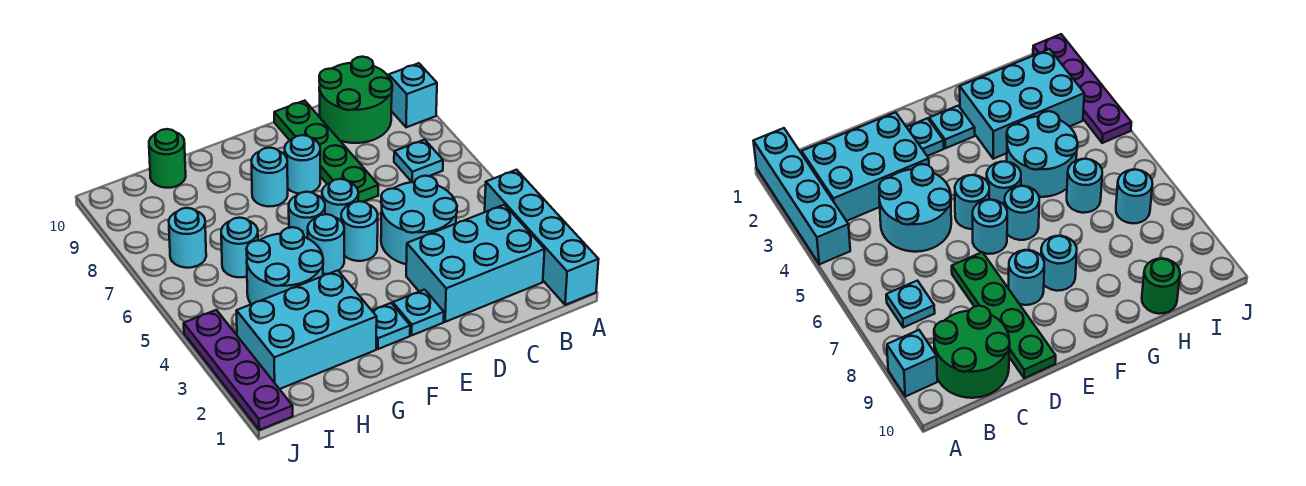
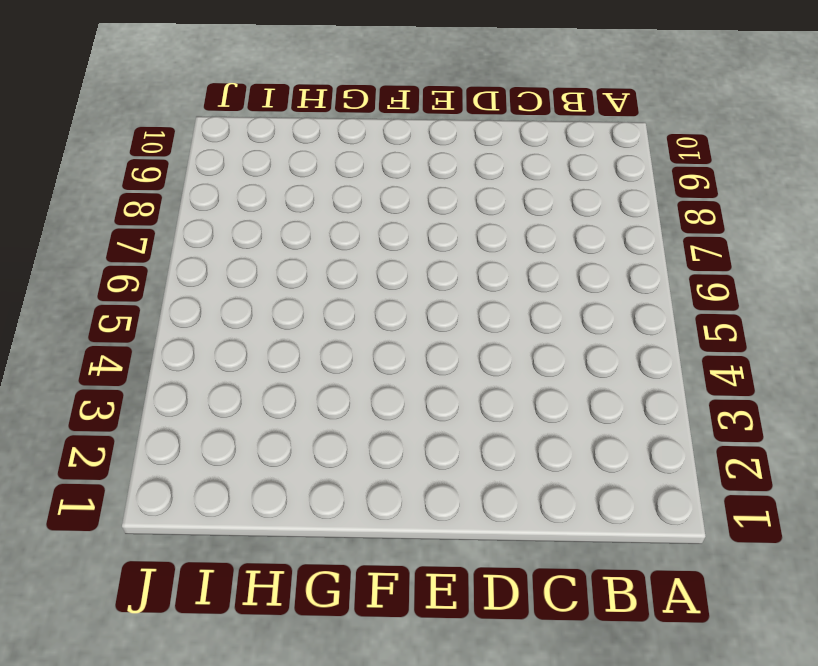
none -> cyan 1x4 brick [485,170,599,305]
none -> cyan 1x1 brick [389,63,437,127]
none -> cyan 2x3 brick [406,205,545,322]

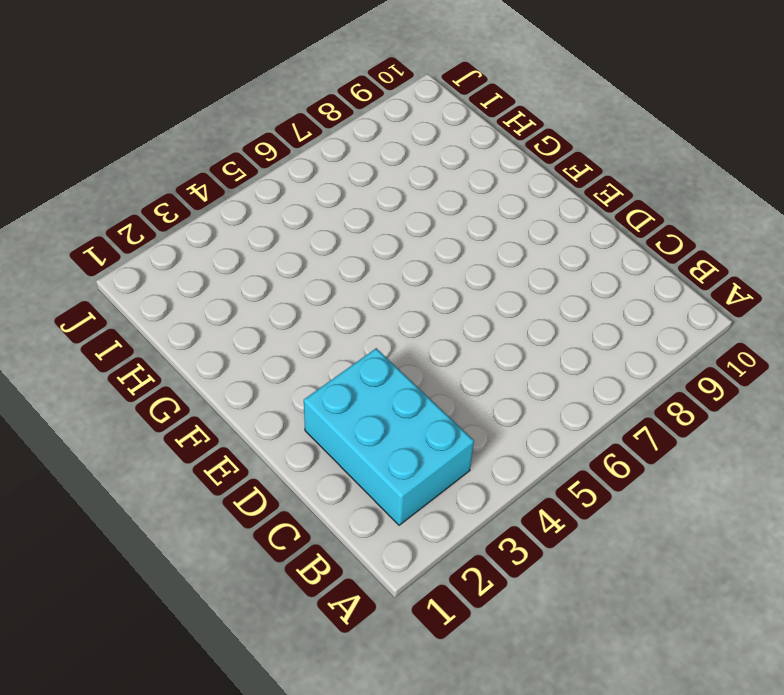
none -> cyan 1x4 brick [485,170,599,305]
none -> cyan 1x1 brick [389,63,437,127]
none -> cyan 1x1 plate [394,140,443,182]

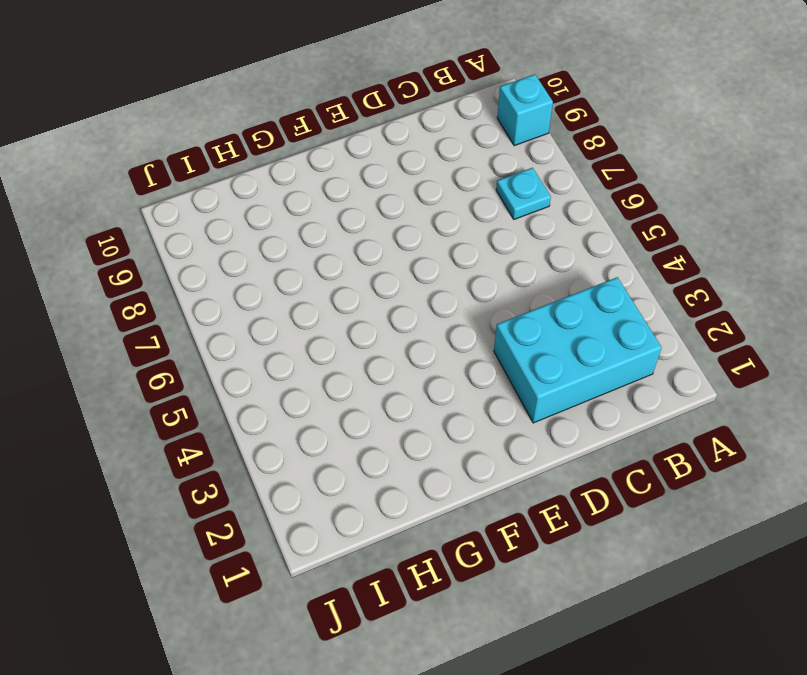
none -> cyan 1x4 brick [485,170,599,305]
none -> green 2x2 round brick [319,57,392,143]
none -> cyan 2x2 round brick [381,176,457,264]

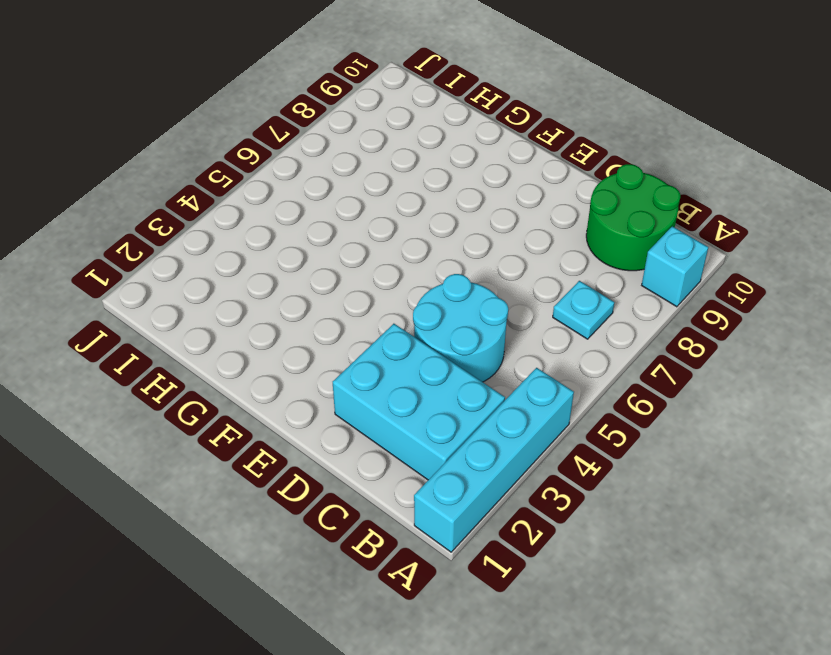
none -> green 1x4 plate [274,101,378,202]
none -> cyan 1x1 plate [393,290,444,335]
none -> cyan 1x1 round brick [341,201,378,261]

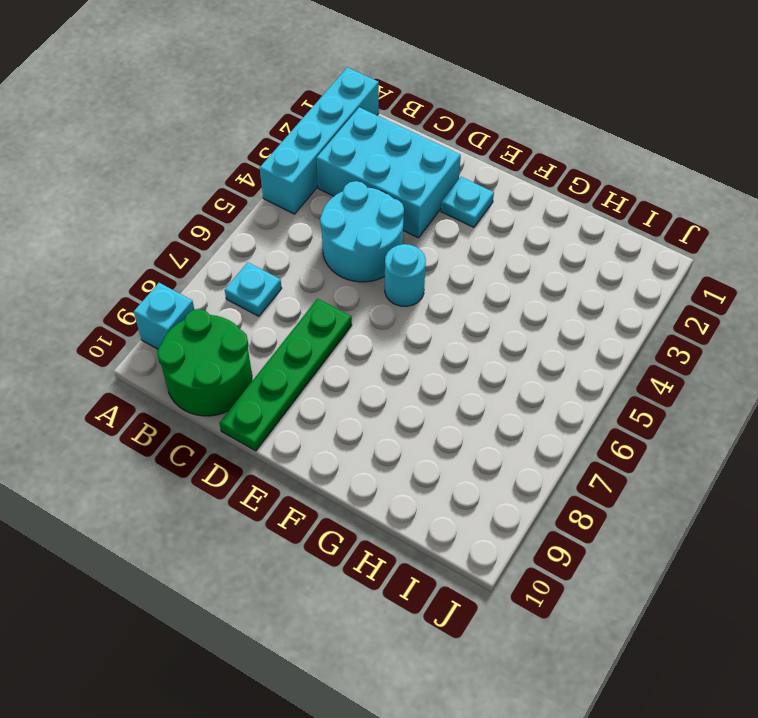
none -> cyan 1x1 round brick [322,179,358,221]
none -> cyan 1x1 round brick [285,135,320,194]
none -> cyan 1x1 plate [372,303,410,349]

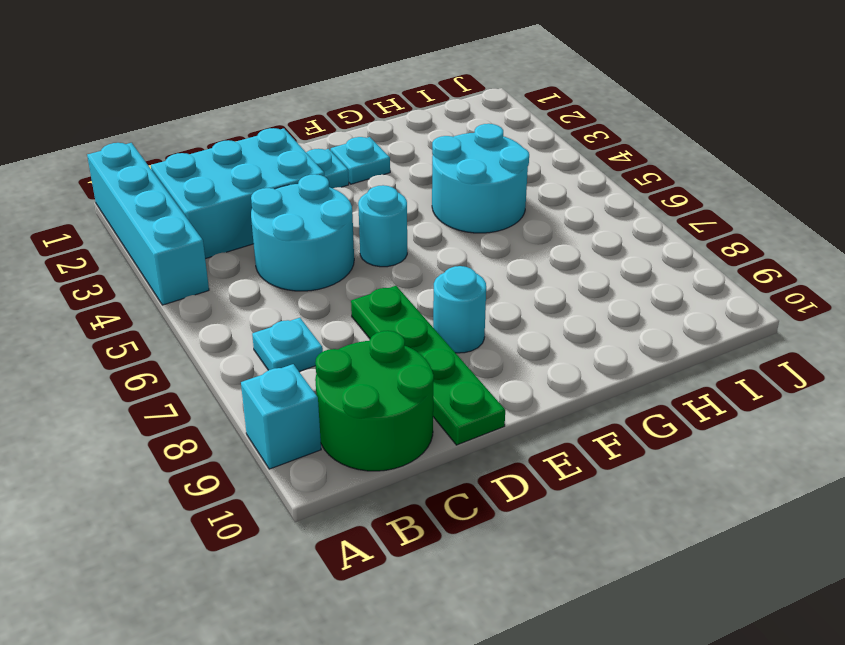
none -> cyan 1x1 round brick [322,179,358,221]
none -> cyan 1x1 round brick [308,214,344,274]
none -> cyan 1x1 round brick [289,192,325,238]

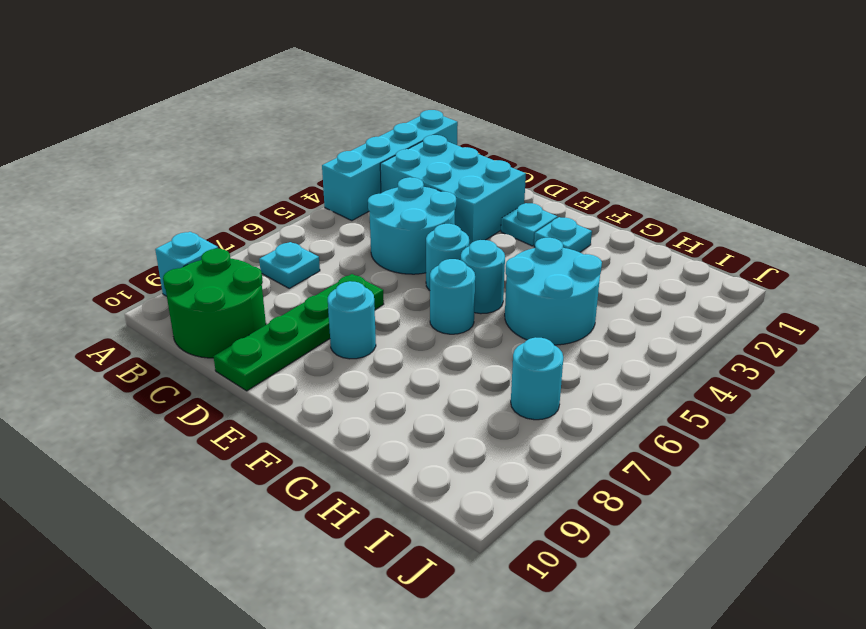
none -> cyan 1x1 round brick [322,179,358,221]
none -> cyan 1x1 round brick [251,148,288,207]
none -> cyan 2x3 brick [237,270,377,389]

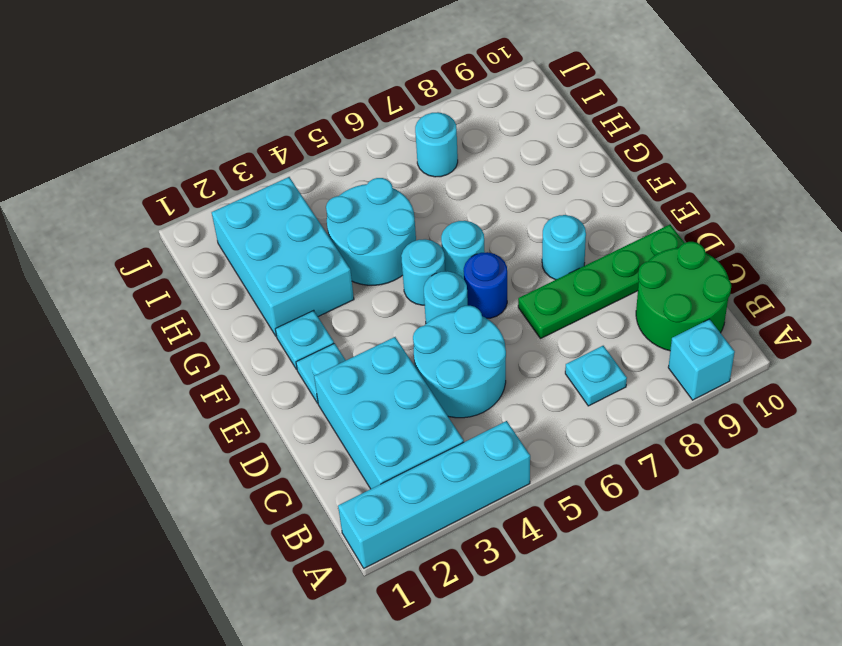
blue 1x1 round brick [464,252,507,318] -> cyan 1x1 round brick [322,179,358,221]
none -> cyan 1x1 round brick [251,148,288,207]
none -> cyan 1x1 round brick [221,218,258,277]
none -> green 1x1 round brick [149,129,186,188]

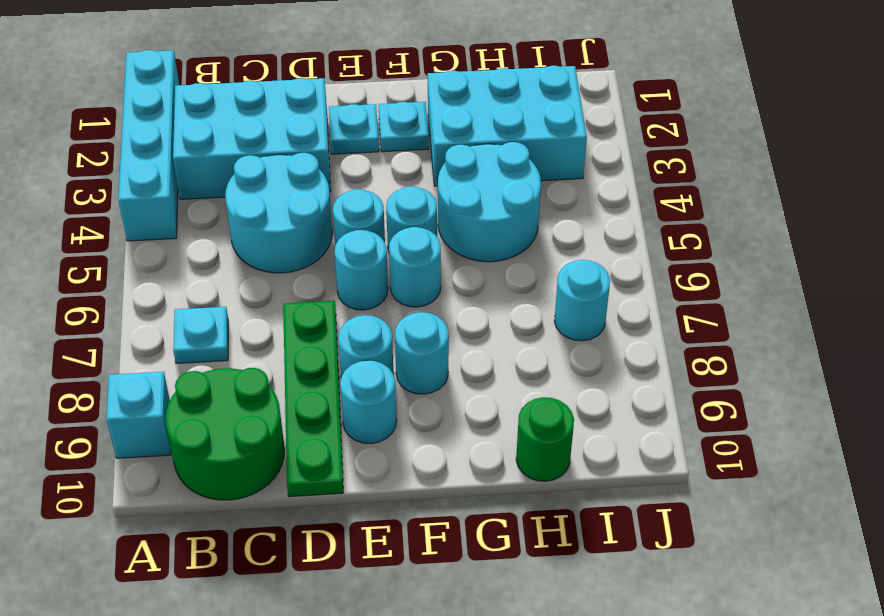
cyan 1x1 round brick [340,360,397,444] -> cyan 1x1 round brick moved to [221,218,258,277]
none -> purple 1x4 plate [184,310,293,430]

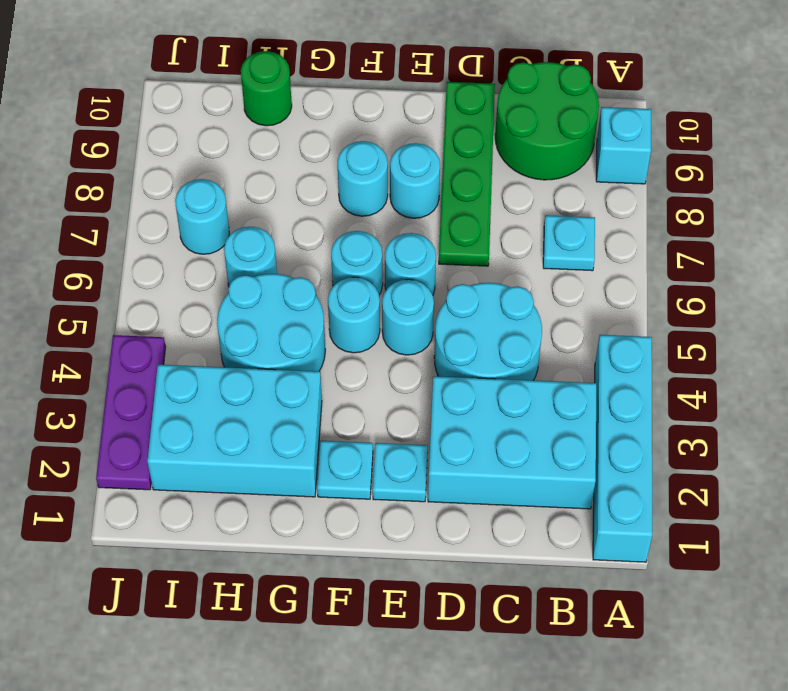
purple 1x3 plate [96,335,166,490] -> purple 1x4 plate [184,310,293,430]

